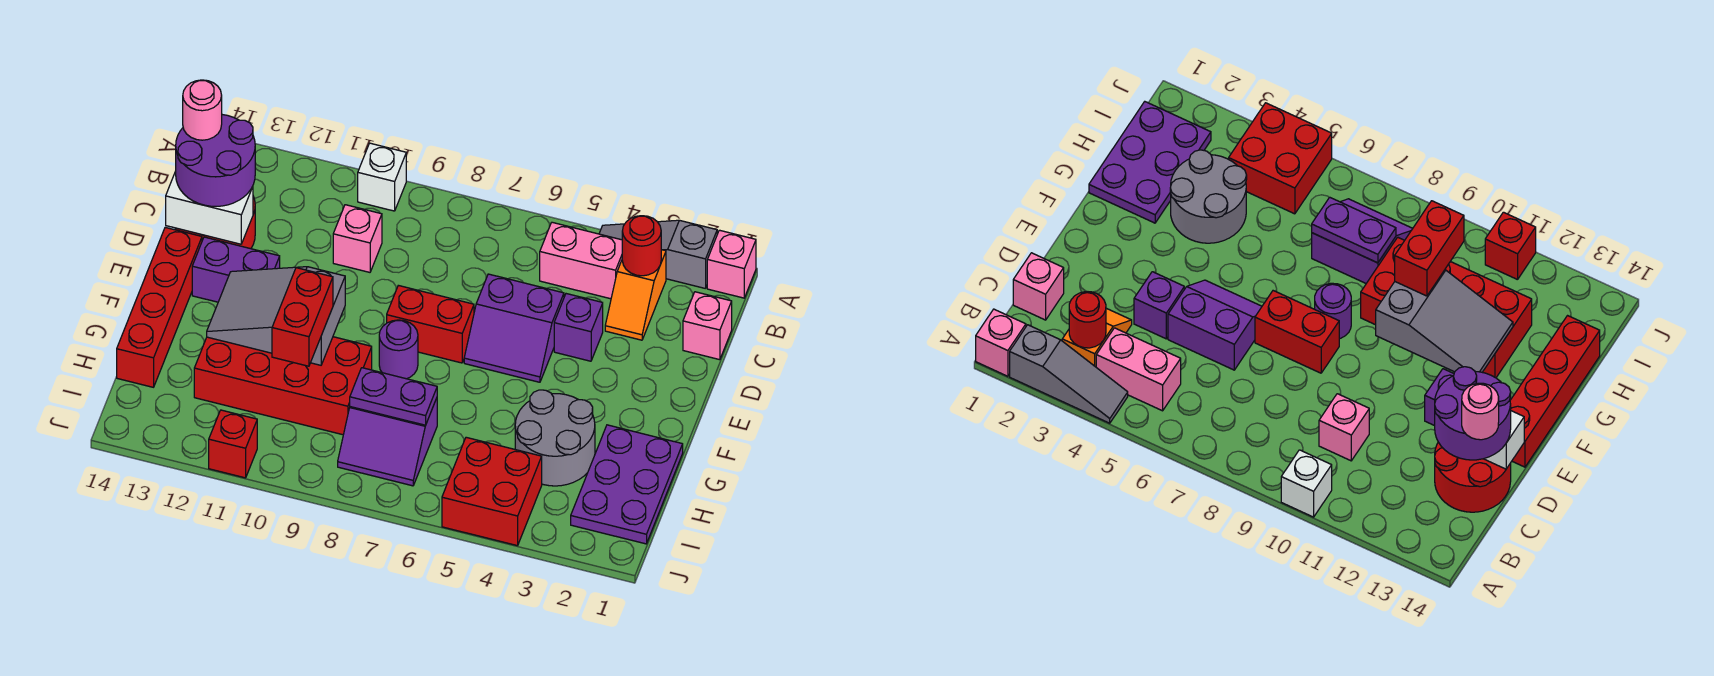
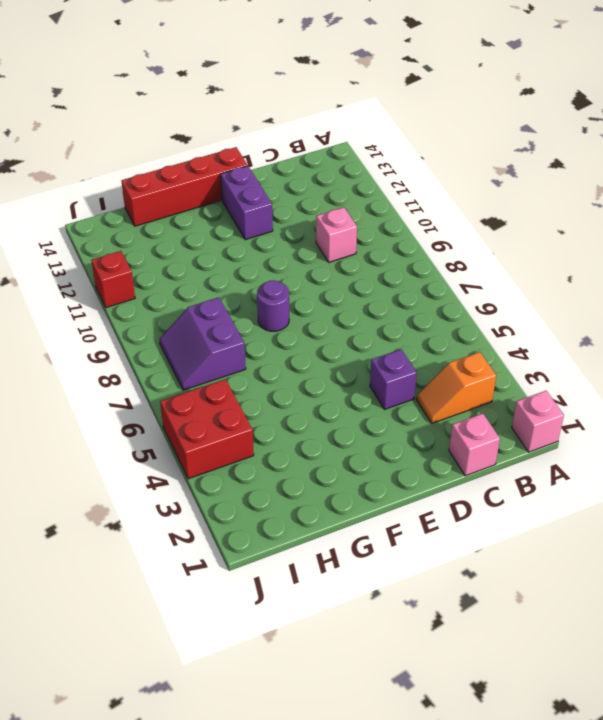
none -> grey 1x3 slope [599,220,717,288]
none -> white 1x1 brick [358,143,406,211]
none -> pink 1x2 brick [540,222,622,299]

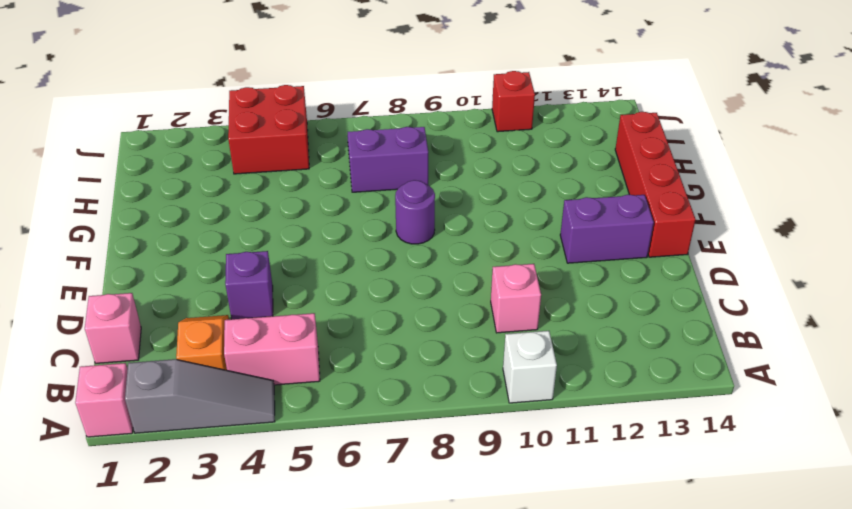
none -> red 2x2 round brick [1435,442,1511,512]
none -> purple 2x2 slope [464,274,564,382]
none -> red 1x2 brick [387,285,474,363]

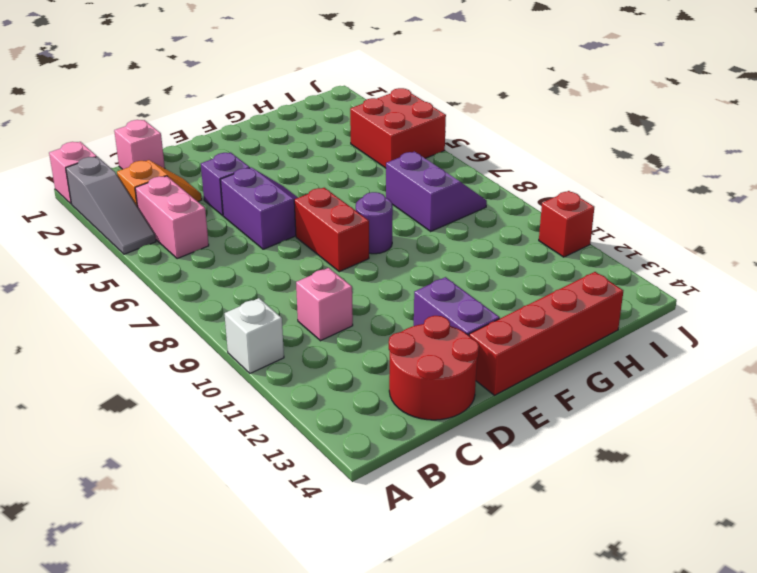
none -> purple 2x3 plate [571,425,683,544]
none -> grey 2x2 round brick [515,390,595,486]
none -> red 2x4 brick [194,337,372,435]

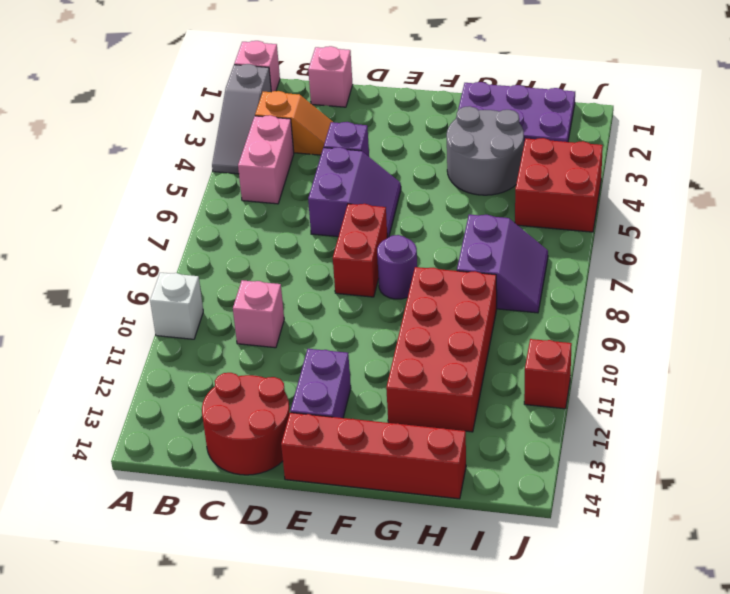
none -> red 1x1 round brick [622,216,661,276]
none -> white 1x2 brick [166,171,253,244]
none -> grey 2x3 slope [207,267,345,365]

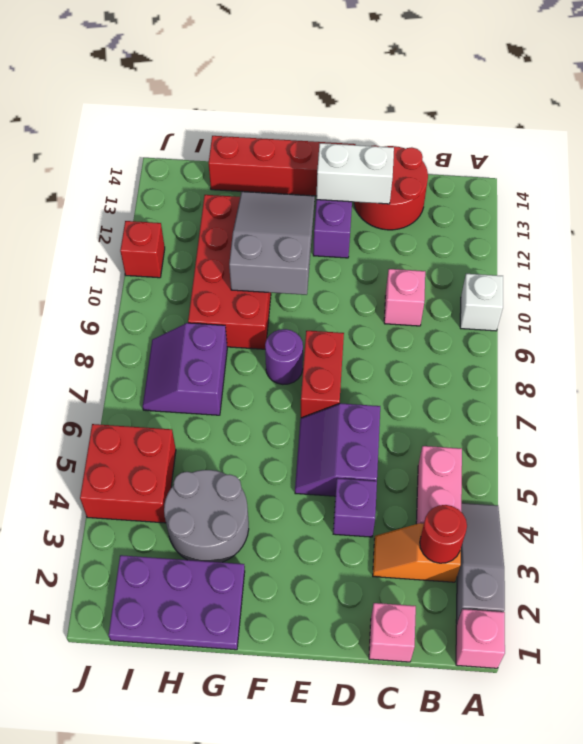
white 1x2 brick [316,143,394,204] -> white 1x2 brick turned to [166,171,253,244]
none -> purple 1x2 plate [350,368,437,425]
none -> purple 2x2 round brick [176,115,255,206]
none -> red 1x2 brick [272,268,333,366]

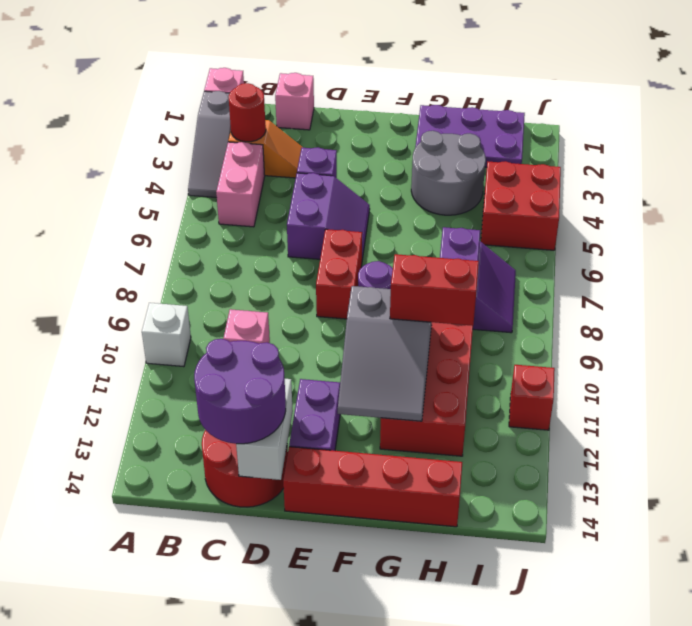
none -> pink 1x1 round brick [183,80,222,140]

